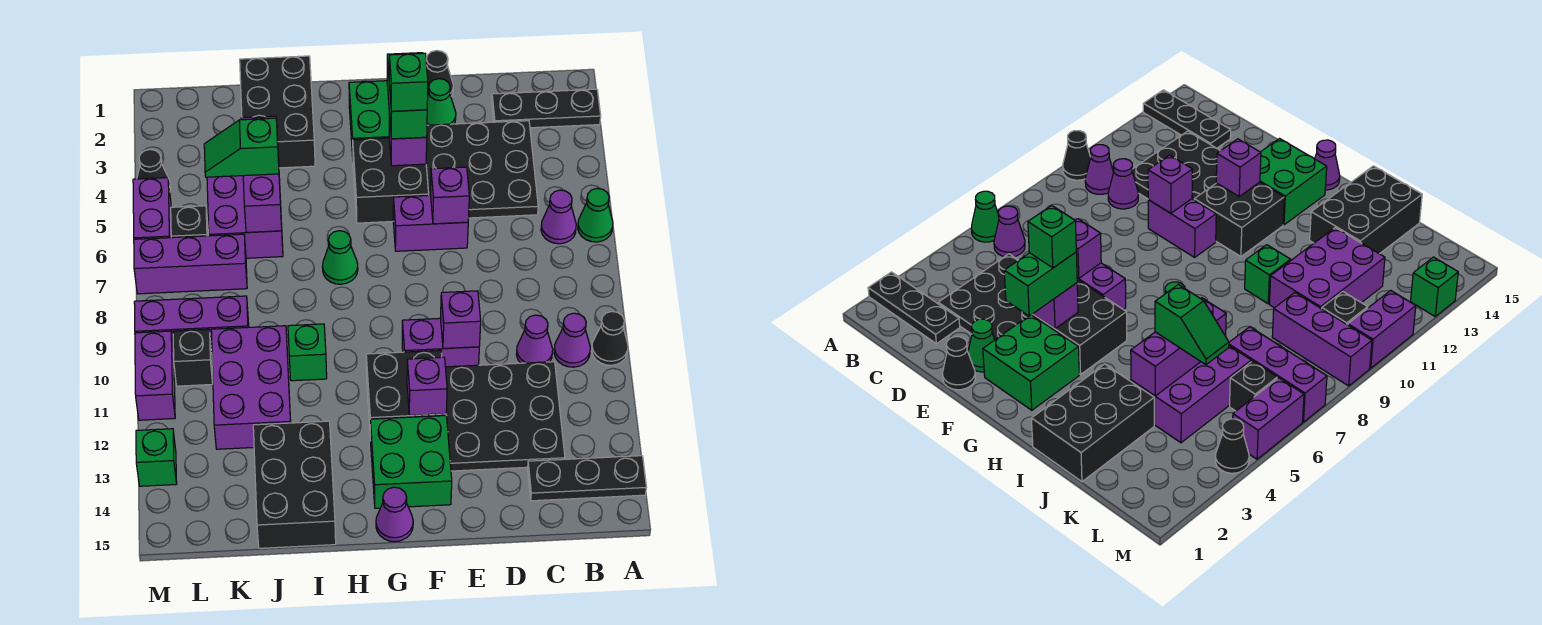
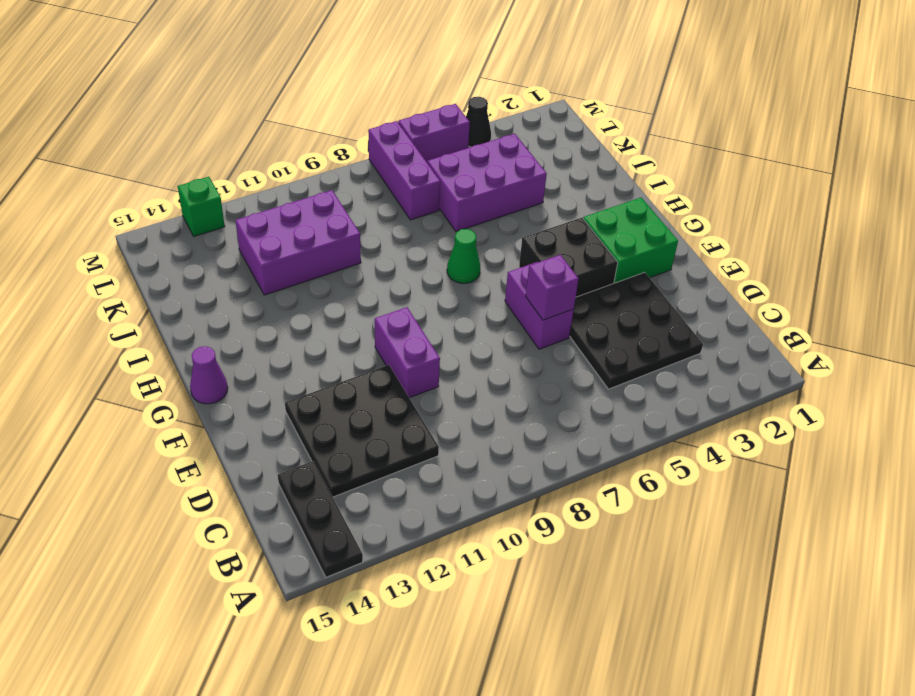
none -> black 1x3 plate [492,89,601,128]
none -> green 1x1 cone [578,189,613,242]
none -> black 1x1 cone [592,312,628,365]
none -> purple 1x1 cone [541,190,576,244]

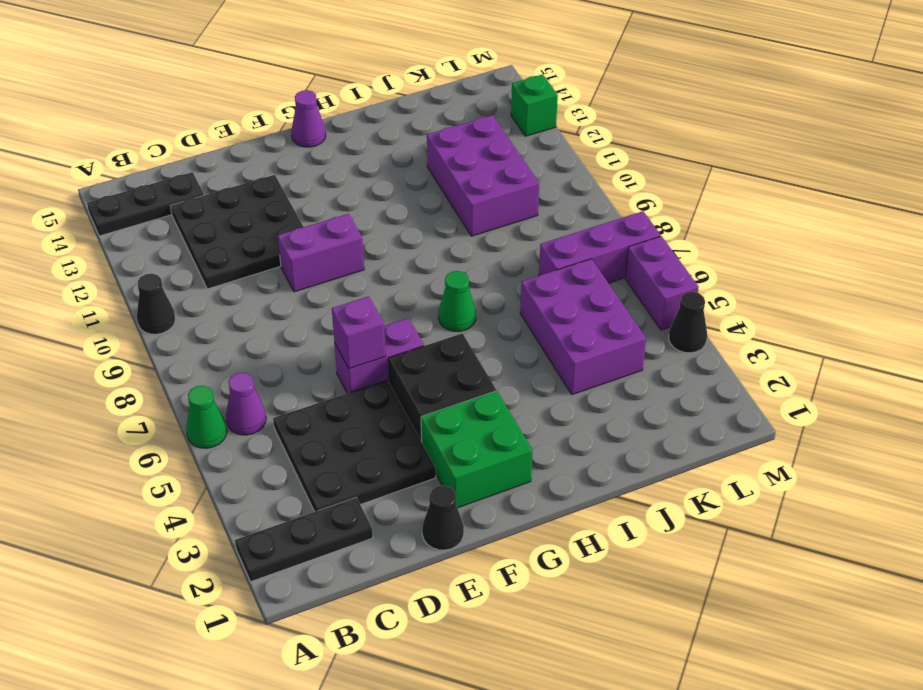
none -> purple 1x1 cone [554,313,590,367]
none -> purple 1x1 cone [516,315,553,363]
none -> green 1x1 cone [427,79,456,125]
none -> black 2x2 brick [366,350,446,441]

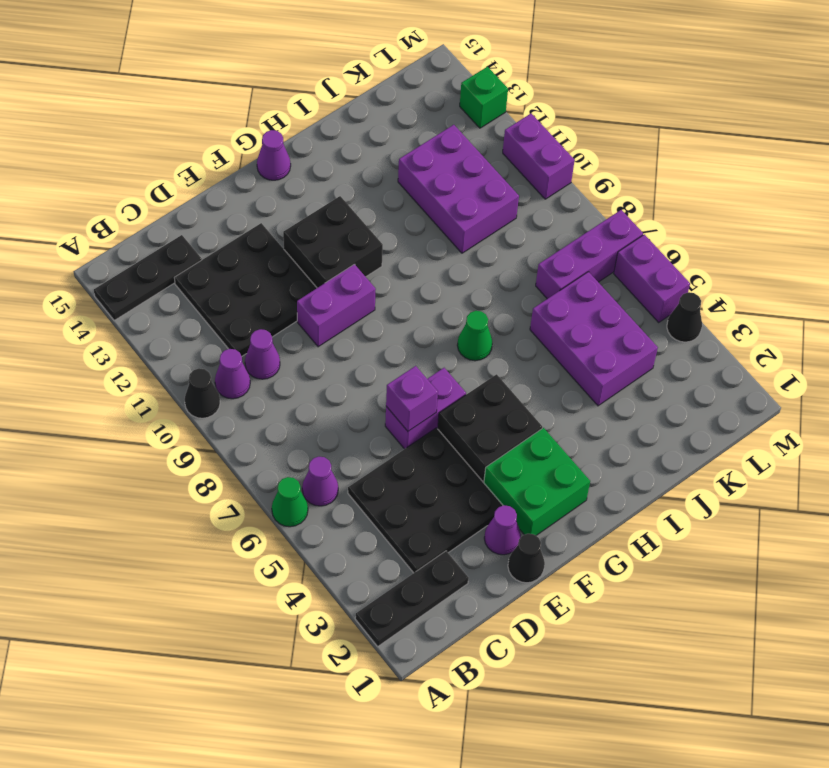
purple 1x1 cone [484,505,521,555] -> green 1x1 cone [427,79,456,125]
none -> green 2x2 brick [370,416,452,508]
none -> black 2x3 brick [240,56,315,168]
none -> green 1x1 brick [288,324,327,381]
none -> black 2x3 brick [253,421,336,548]

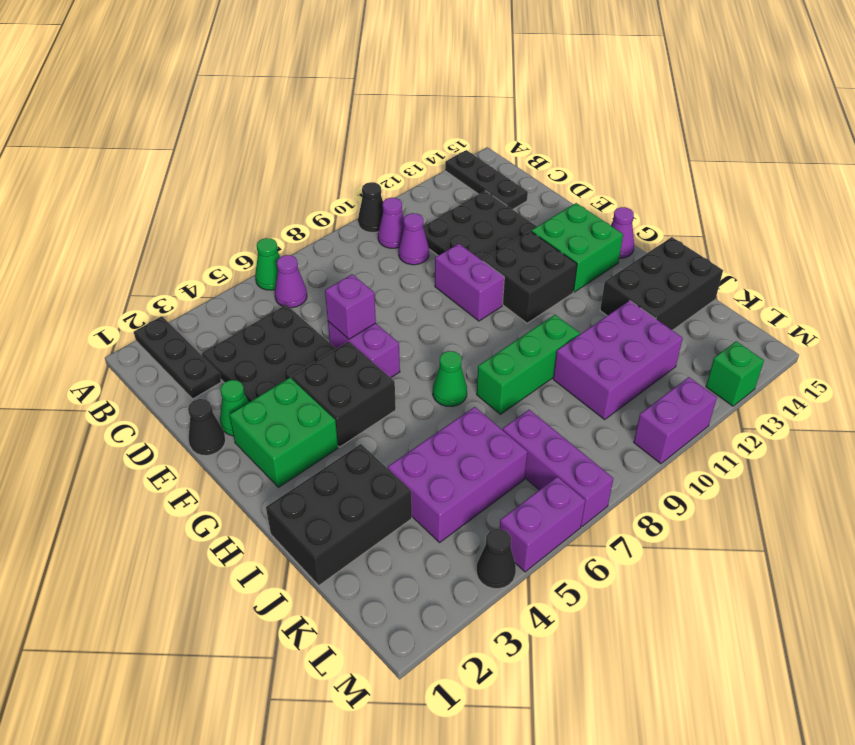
green 1x3 brick [477,315,580,414] -> green 1x1 brick [288,324,327,381]
none -> purple 1x3 brick [134,296,249,351]
none -> black 1x1 brick [171,206,208,238]
none -> black 1x1 brick [173,329,213,386]
none -> purple 1x1 brick [441,291,481,348]

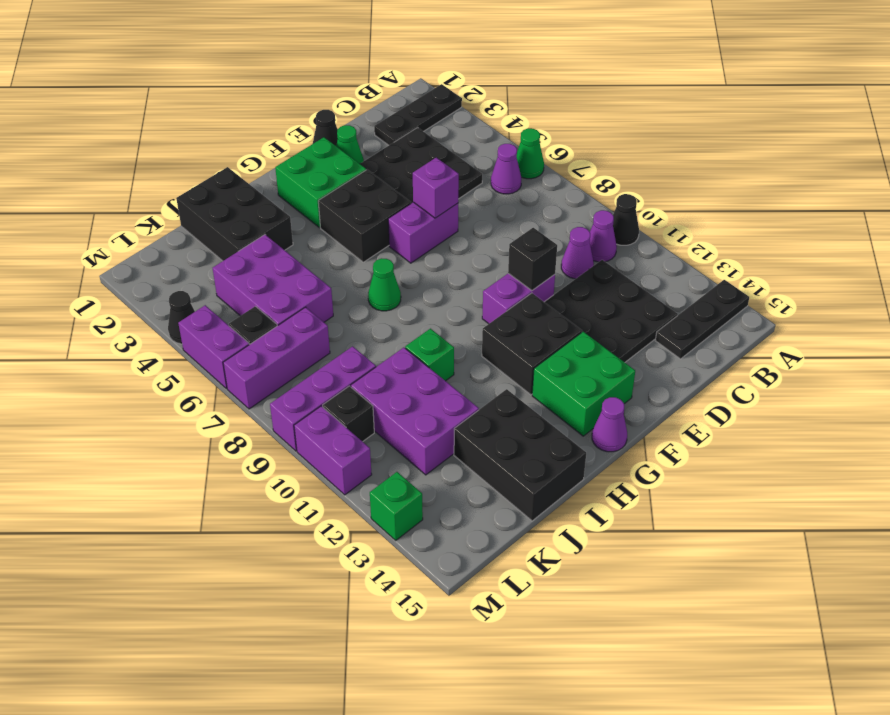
black 1x1 brick [508,228,557,291] -> purple 1x1 brick [441,291,481,348]
none -> purple 1x1 brick [389,114,427,166]
none -> purple 1x1 brick [407,357,447,415]
none -> purple 1x3 brick [241,116,282,232]
none -> green 1x2 brick [387,53,427,139]

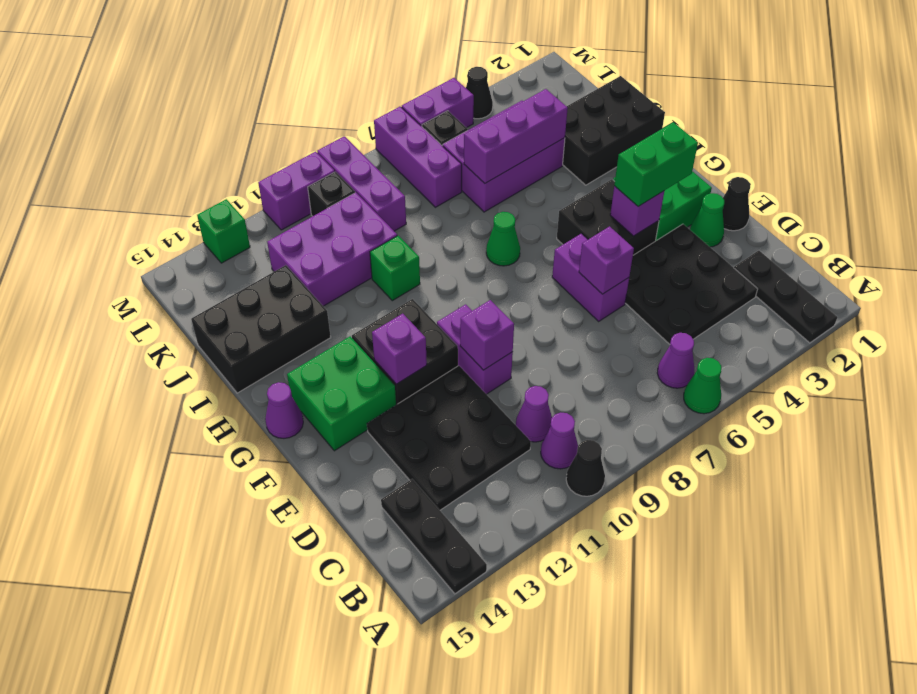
none -> green 1x2 slope [204,118,279,177]
none -> green 1x1 brick [389,53,428,111]

